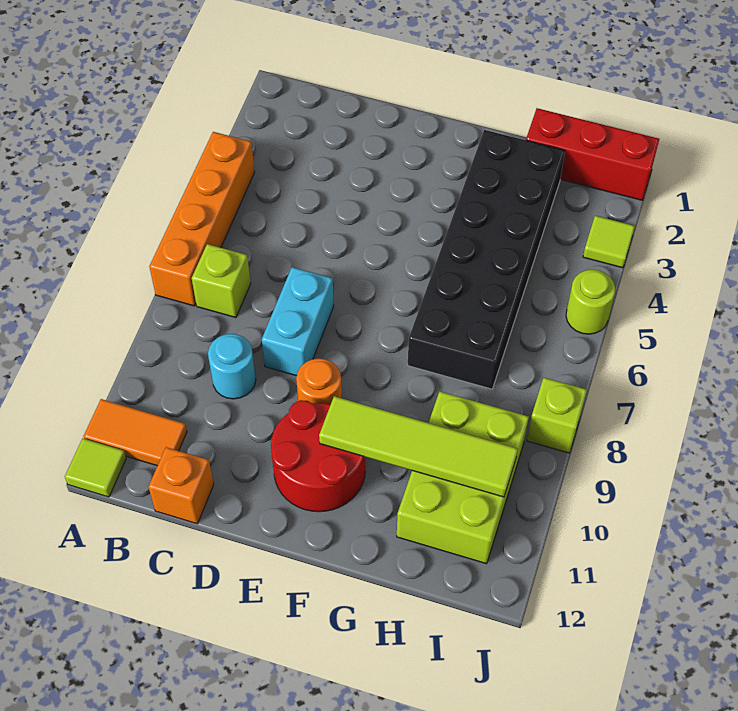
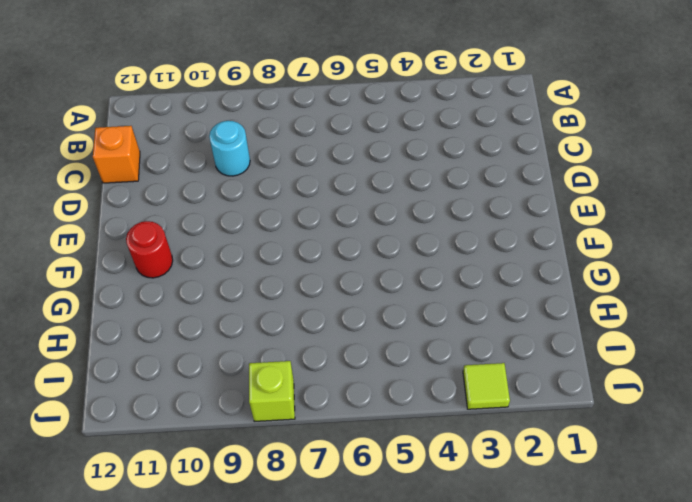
red 1x1 round brick [126,221,173,278] -> red 2x2 round brick [271,400,365,512]
none -> orange 1x4 brick [149,132,255,306]
none -> orange 1x2 tile [84,399,187,466]
none -> lime 1x1 tile [65,438,126,497]

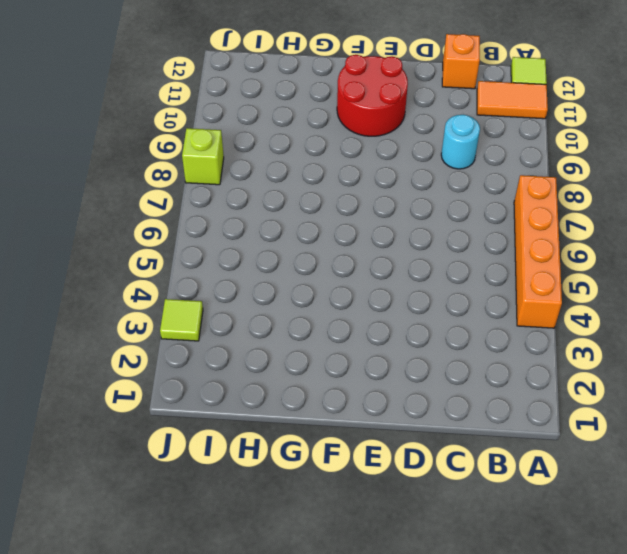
none -> lime 1x1 brick [192,244,251,318]
none -> cyan 1x2 brick [262,267,334,376]
none -> orange 1x1 round brick [296,358,342,404]

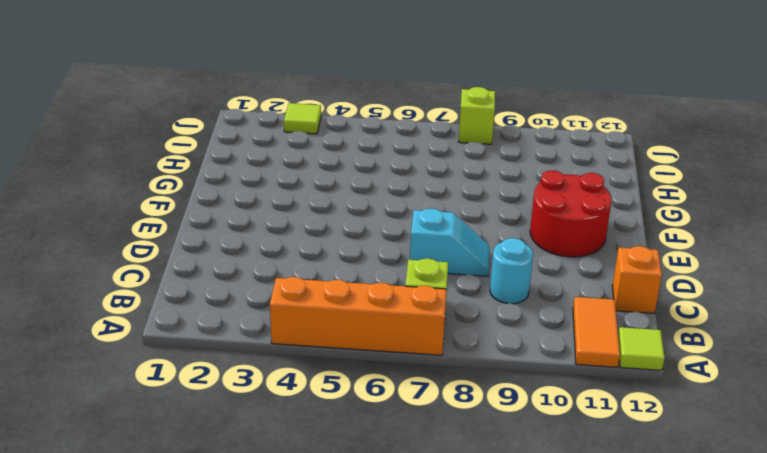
cyan 1x2 slope [410,209,489,276] -> cyan 1x2 brick [262,267,334,376]
none -> orange 1x1 round brick [296,358,342,404]
none -> black 2x6 brick [408,130,565,389]
none -> red 1x3 brick [526,108,659,200]

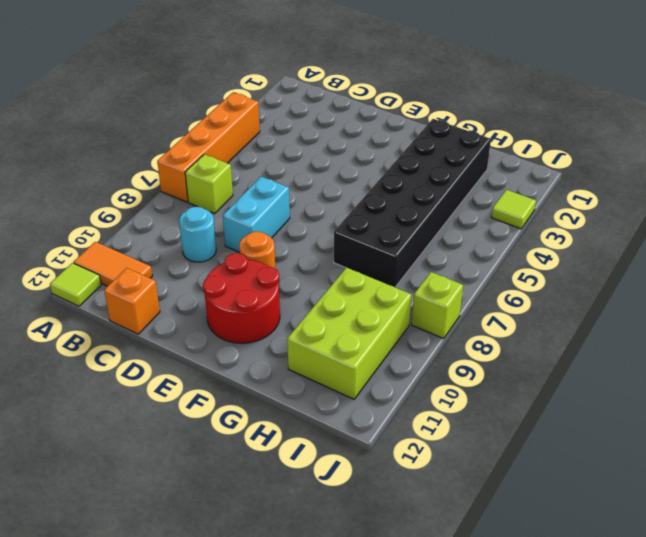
none -> red 1x3 brick [526,108,659,200]
none -> lime 1x1 round brick [566,270,615,334]
none -> lime 1x4 tile [319,396,518,497]

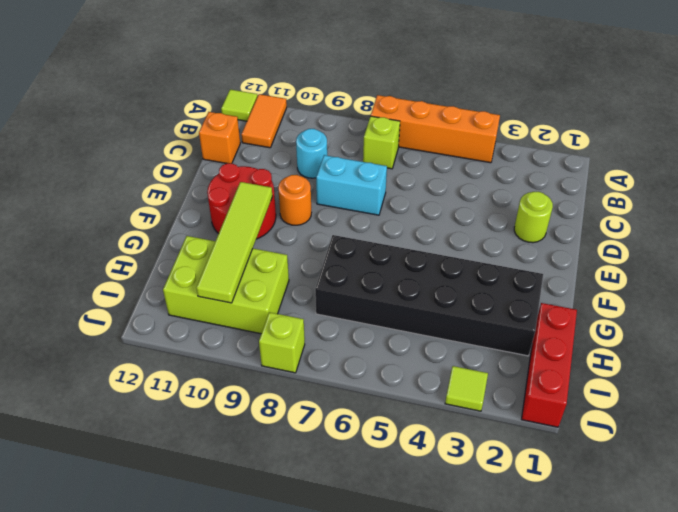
lime 1x1 round brick [514,192,553,243] -> lime 1x1 round brick moved to [566,270,615,334]

